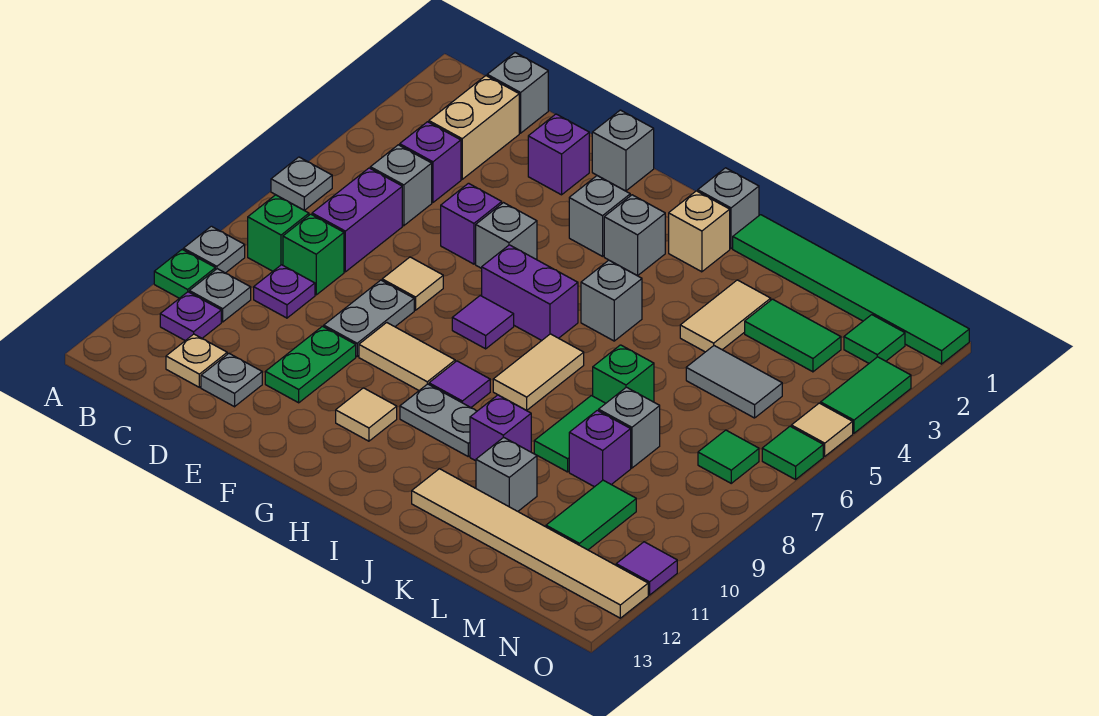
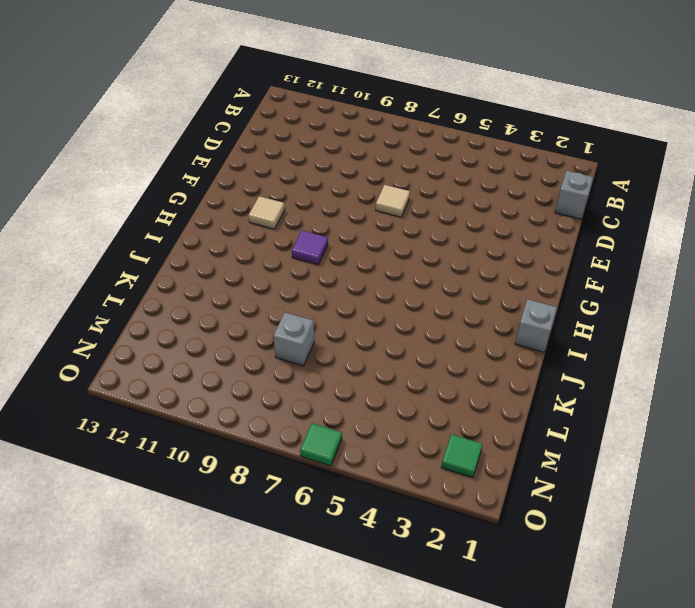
none -> grey 1x1 plate [271,157,332,210]
none -> grey 1x1 plate [183,226,245,273]
none -> green 1x1 plate [154,250,215,298]
none -> green 1x1 brick [248,195,309,271]

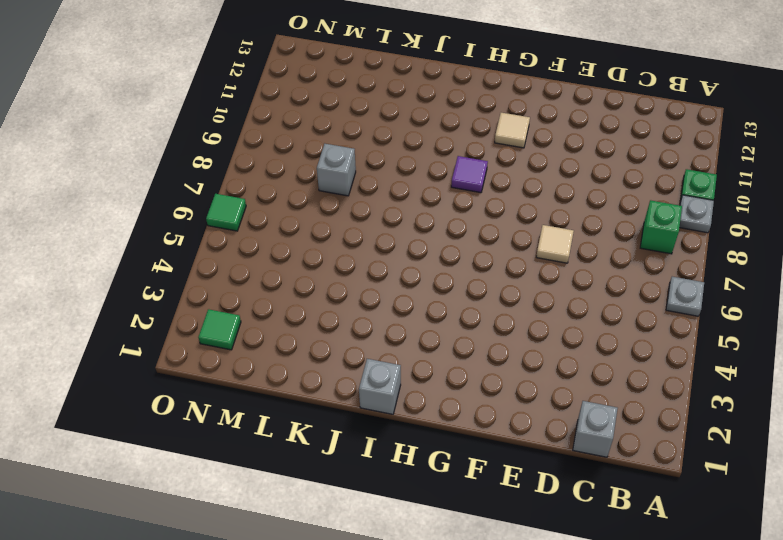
none -> grey 1x1 plate [189,269,251,322]
none -> purple 1x1 plate [160,292,221,341]
none -> tan 1x2 brick [429,76,519,179]
none -> purple 1x1 brick [400,122,461,202]

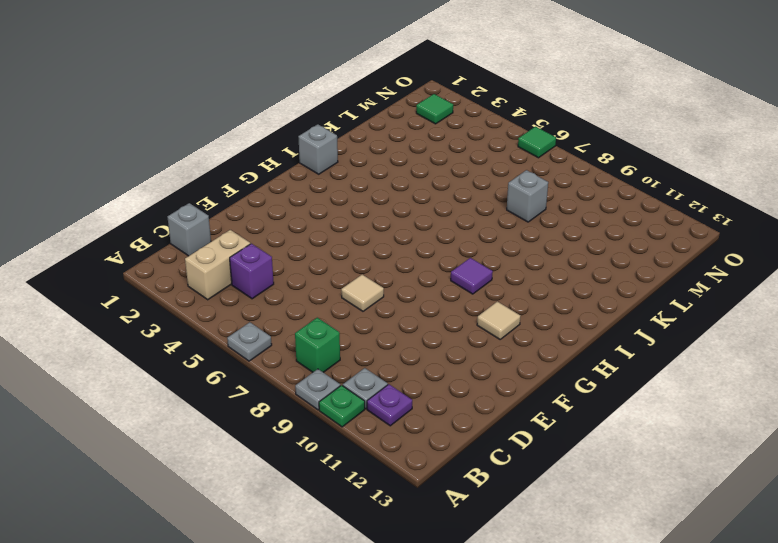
tan 1x2 brick [185,230,250,300] -> tan 1x2 brick turned to [429,76,519,179]
none -> grey 1x1 brick [370,145,432,226]
none -> purple 1x2 brick [312,168,402,272]
none -> green 1x1 brick [283,214,344,295]
none -> purple 1x1 plate [254,265,315,318]

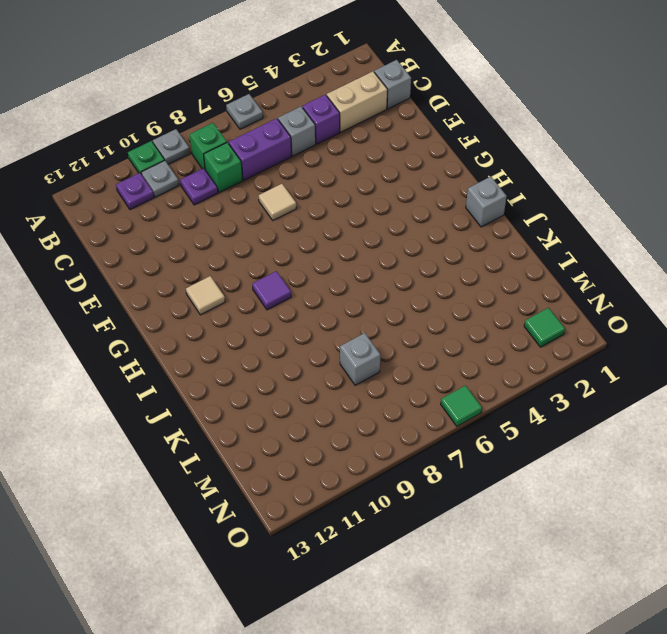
none -> tan 1x1 plate [166,334,227,387]
none -> grey 1x1 plate [201,354,262,407]
none -> purple 1x1 brick [528,114,589,195]
none -> purple 1x1 brick [441,183,502,264]

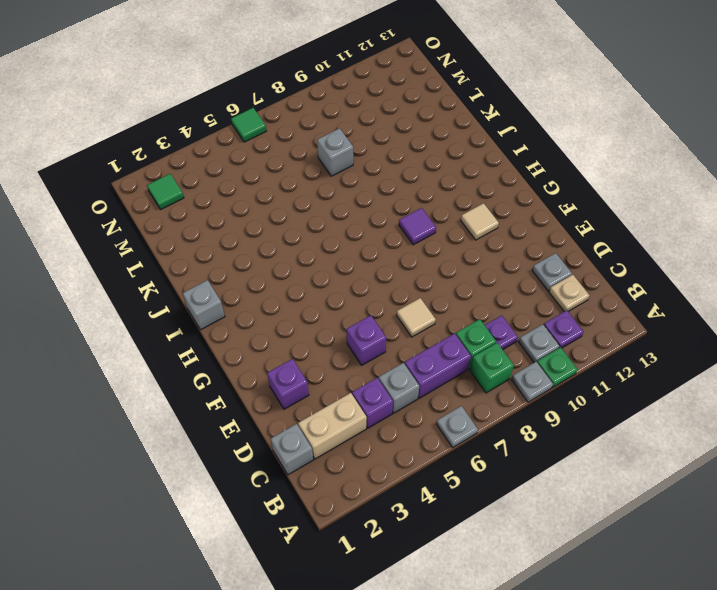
none -> grey 1x2 plate [324,280,414,356]
none -> green 1x2 plate [265,326,356,403]
none -> grey 1x1 brick [592,110,654,191]
none -> grey 1x1 brick [476,203,537,268]

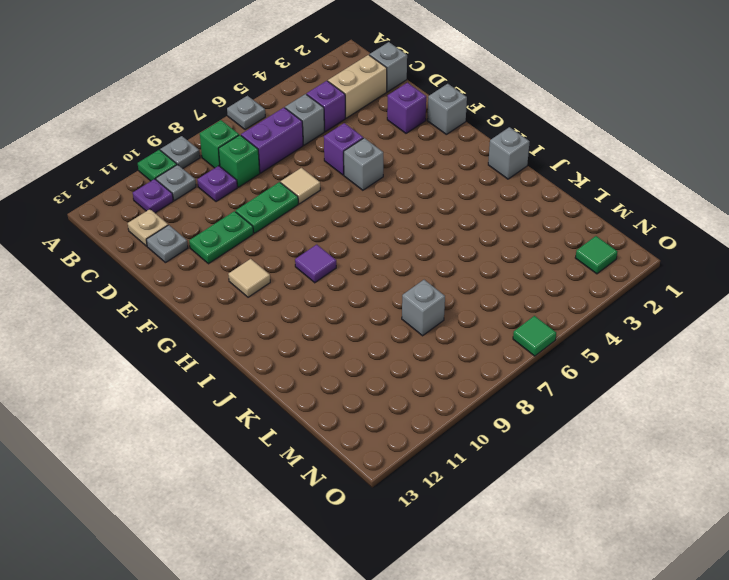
green 1x2 plate [236,182,298,233] -> grey 1x2 plate [324,280,414,356]
none -> tan 1x2 tile [359,323,455,390]
none -> grey 1x1 brick [569,176,630,256]
none -> purple 1x2 brick [482,245,578,340]
none -> purple 1x1 tile [452,296,514,349]

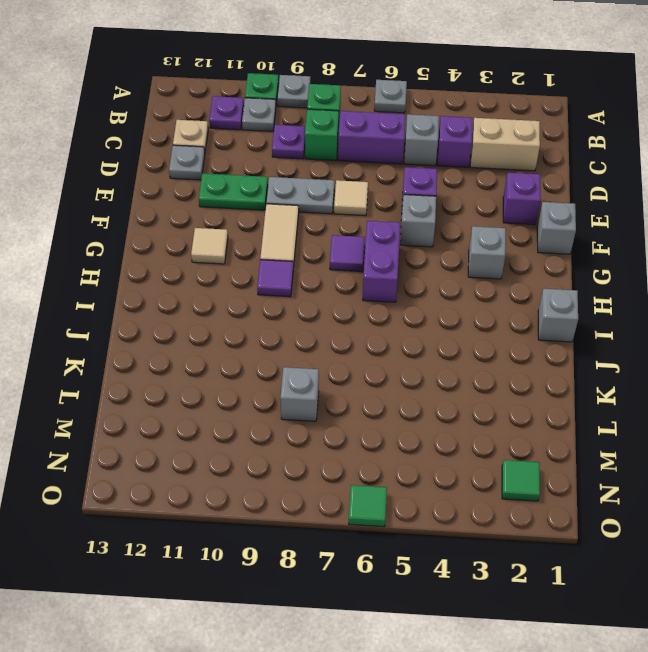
none -> grey 1x1 brick [487,53,548,133]
none -> grey 1x1 brick [604,195,665,276]
none -> grey 1x2 plate [400,384,477,456]
none -> tan 1x1 brick [669,191,730,272]

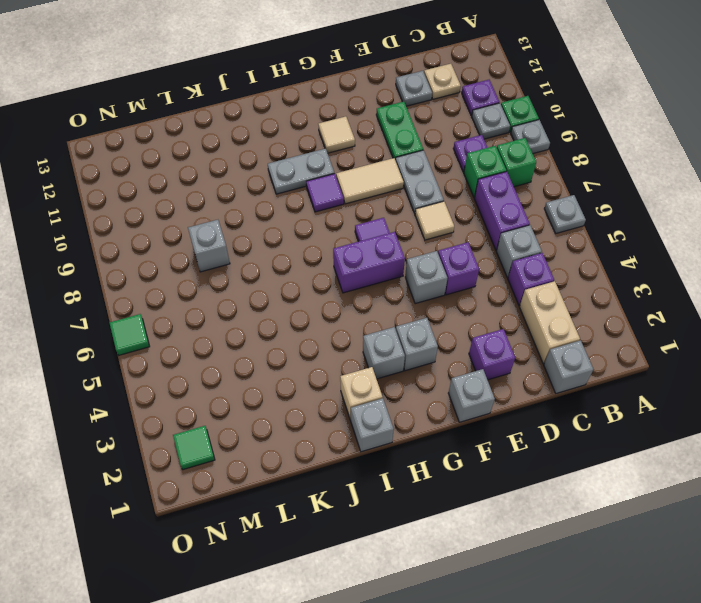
none -> grey 1x1 brick [581,260,642,341]
none -> tan 1x2 tile [493,334,584,410]
none -> green 1x6 tile [733,215,969,364]
none -> purple 1x1 brick [470,395,531,461]

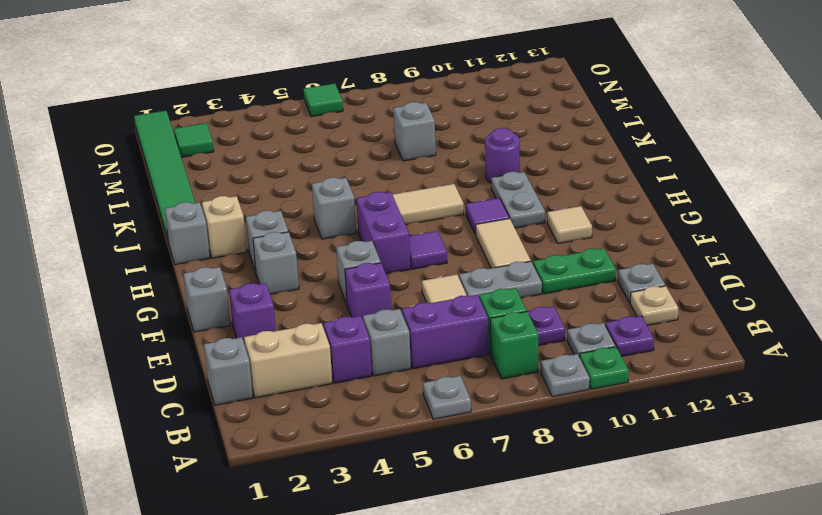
purple 1x1 round brick [485,128,520,183] -> purple 1x1 brick [470,395,531,461]
none -> tan 1x6 tile [412,469,648,618]
none -> tan 1x2 tile [680,280,771,352]
none -> green 1x1 brick [593,345,654,403]
none -> green 1x2 tile [534,396,606,472]

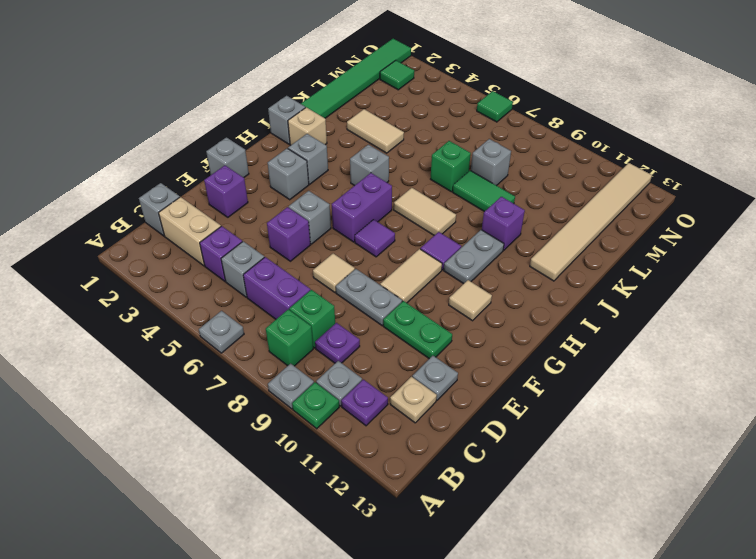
none -> grey 1x1 brick [476,437,537,511]
none -> green 1x2 tile [745,299,841,372]
none -> grey 1x2 tile [686,346,782,418]
none -> purple 1x1 brick [569,410,631,487]

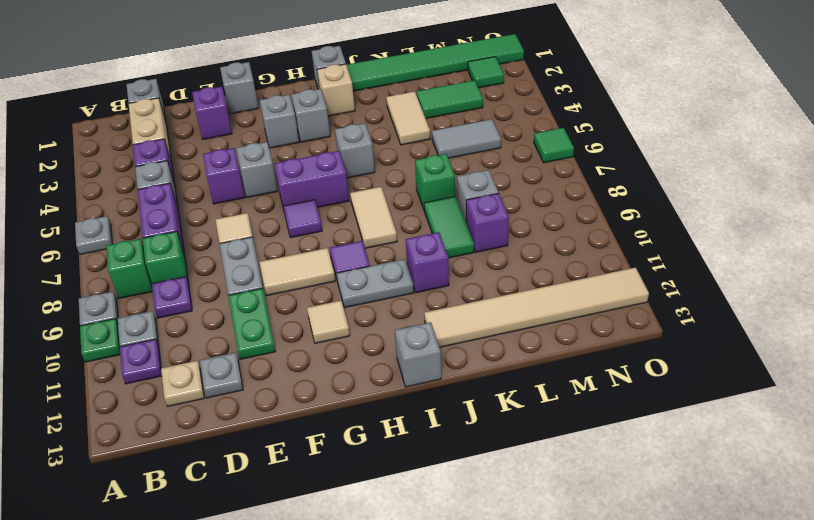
grey 1x1 brick [395,322,441,387] -> grey 1x1 brick moved to [476,437,537,511]
none -> green 1x2 tile [546,480,636,550]
none -> green 1x1 tile [698,430,759,483]
none -> green 1x2 tile [821,357,911,433]
none -> tan 1x1 tile [791,403,853,456]

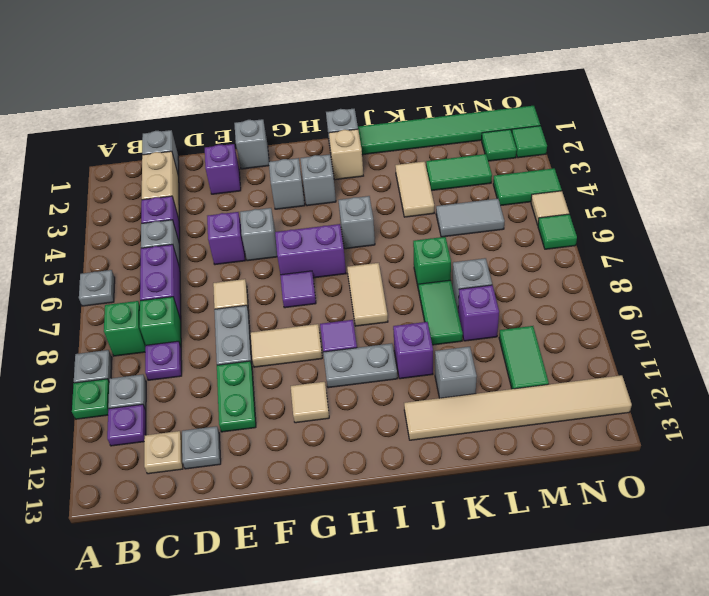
green 1x2 tile [493,168,562,206] -> green 1x2 tile turned to [821,357,911,433]
green 1x1 tile [512,126,547,158] -> green 1x1 tile moved to [698,430,759,483]
none -> purple 1x1 tile [616,542,677,595]

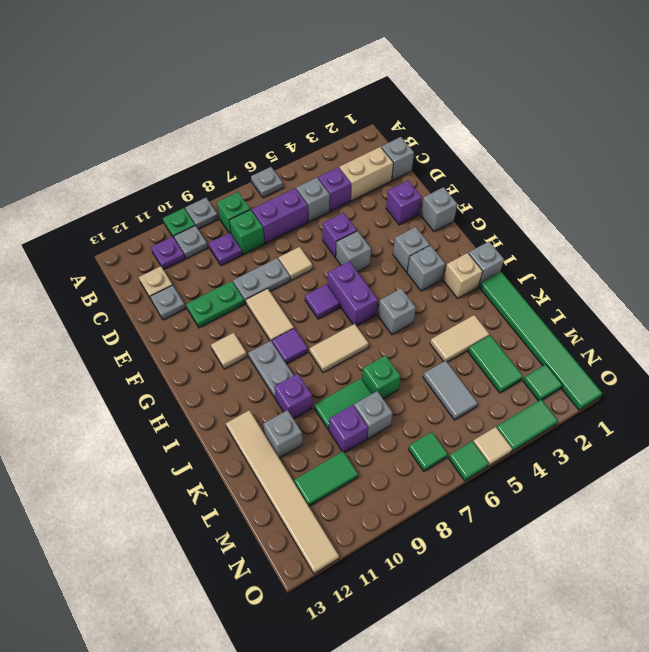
none -> purple 1x1 tile [616,542,677,595]

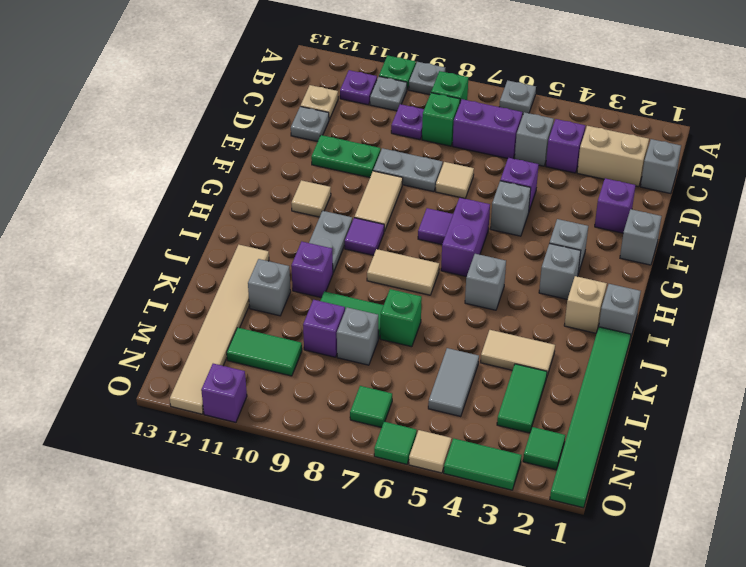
purple 1x1 brick [201,364,247,422] -> purple 1x1 tile [616,542,677,595]

